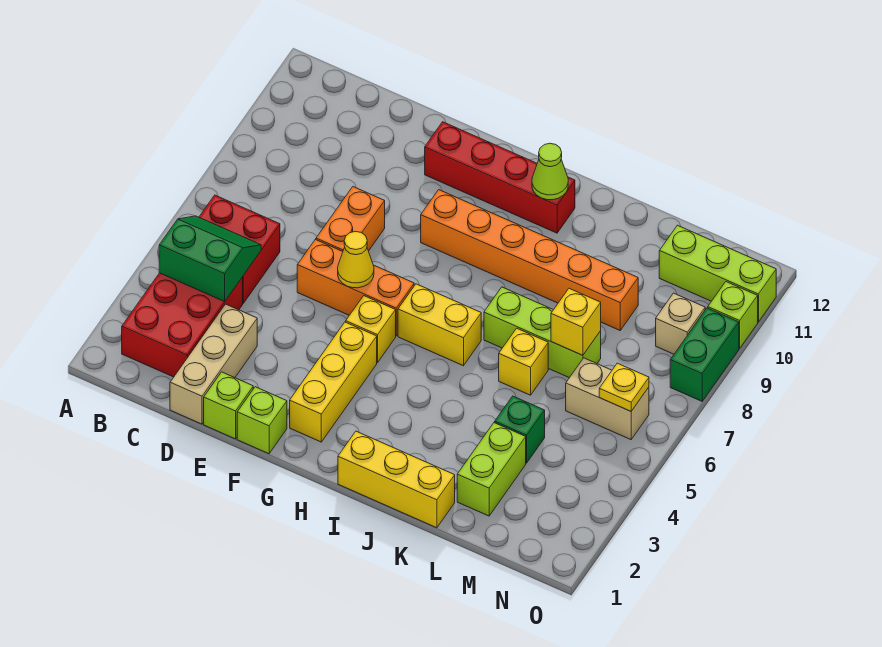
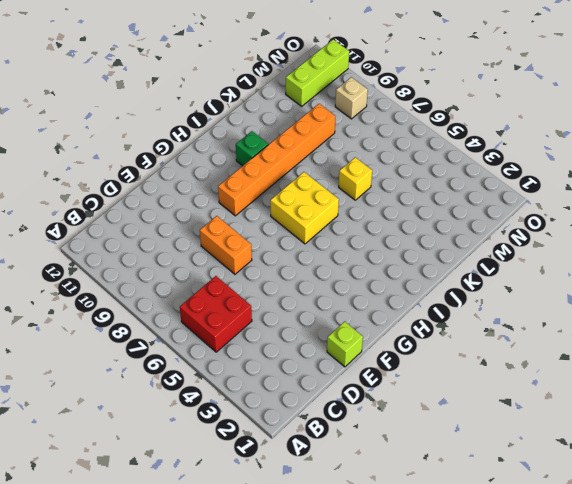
yellow 2x2 brick [270,172,339,244] -> yellow 1x2 brick [398,284,481,366]
green 1x1 brick [236,131,268,166] -> green 1x1 brick moved to [495,396,545,463]
none -> red 2x3 brick [122,273,243,377]
none -> tan 1x3 brick [170,304,257,424]
none -> orange 1x3 brick [297,239,414,336]

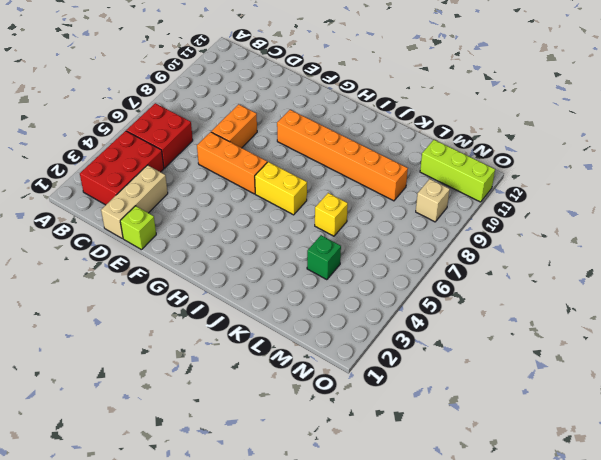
none -> lime 1x1 brick [237,387,287,454]
none -> red 1x4 brick [425,122,575,233]
none -> yellow 1x3 brick [290,322,377,442]

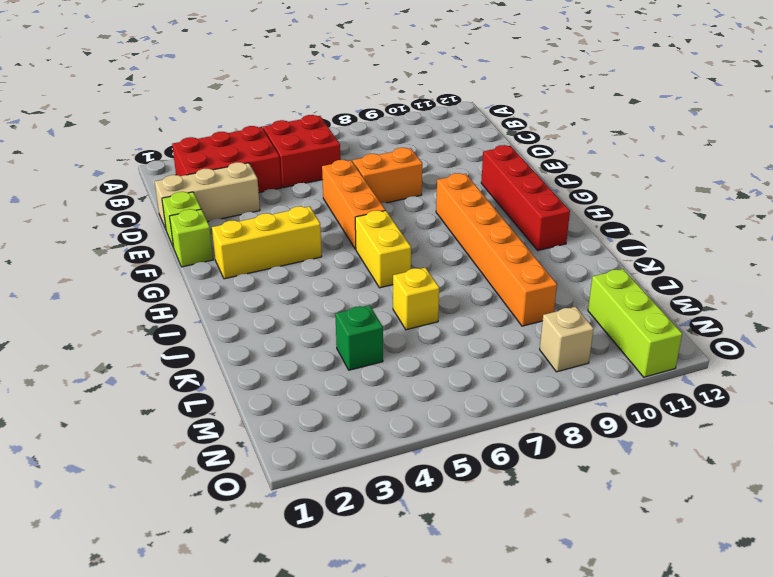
none -> yellow 1x1 brick [346,296,396,363]
none -> yellow 1x3 brick [338,431,455,528]
none -> lime 1x3 brick [484,287,601,378]

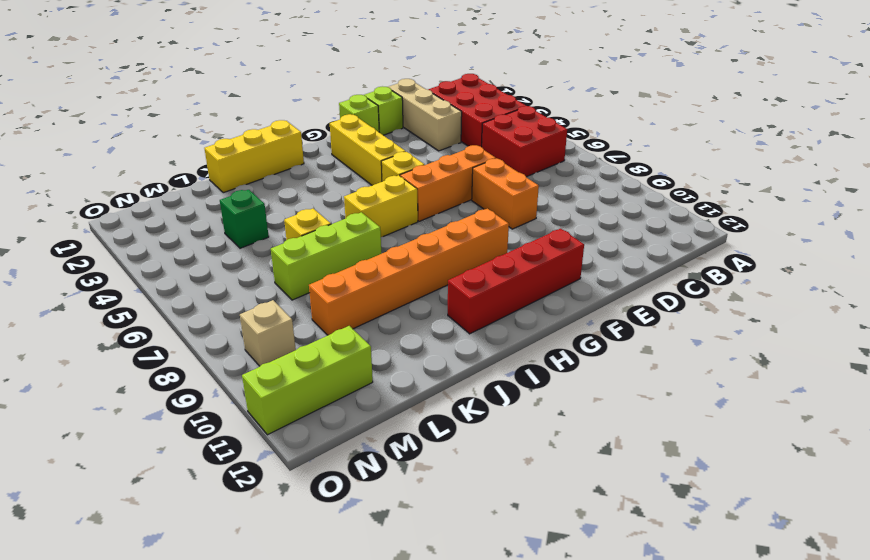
none -> lime 1x2 brick [457,423,526,516]
none -> tan 1x2 brick [566,358,649,440]
none -> green 1x2 brick [670,308,739,401]

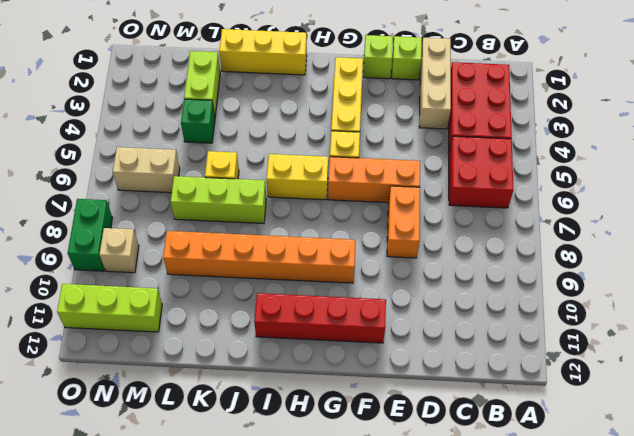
none -> lime 1x1 brick [708,282,758,348]
none -> green 2x2 slope [159,216,261,302]
none -> yellow 1x1 cone [338,231,374,288]

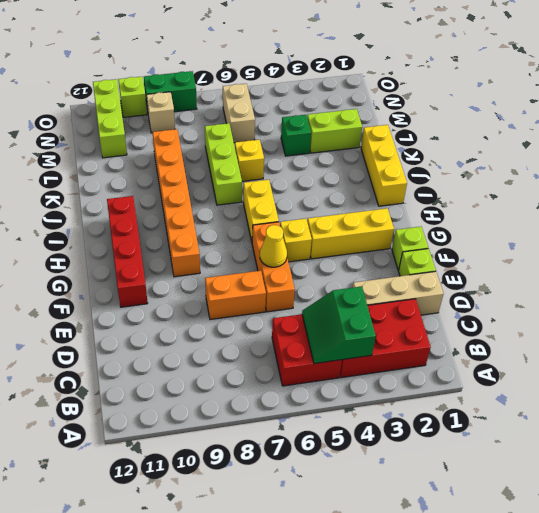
none -> lime 1x1 cone [532,143,568,200]
none -> yellow 1x1 brick [551,288,601,355]
none -> yellow 1x1 plate [599,363,649,411]

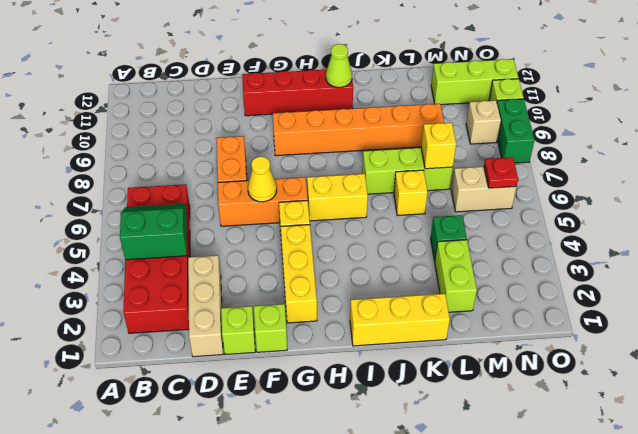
red 1x1 plate [484,157,518,188] -> yellow 1x1 plate [599,363,649,411]

